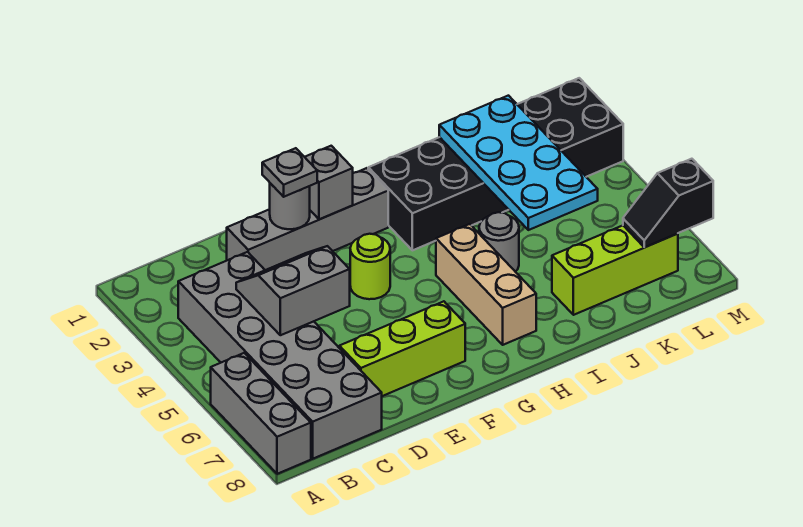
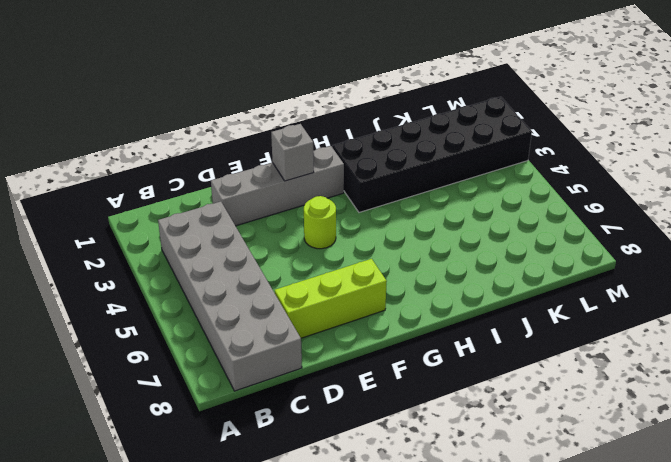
none -> grey 1x3 brick [211,353,311,474]
none -> tan 1x3 brick [436,224,536,345]
none -> grey 1x1 round brick [479,212,519,272]

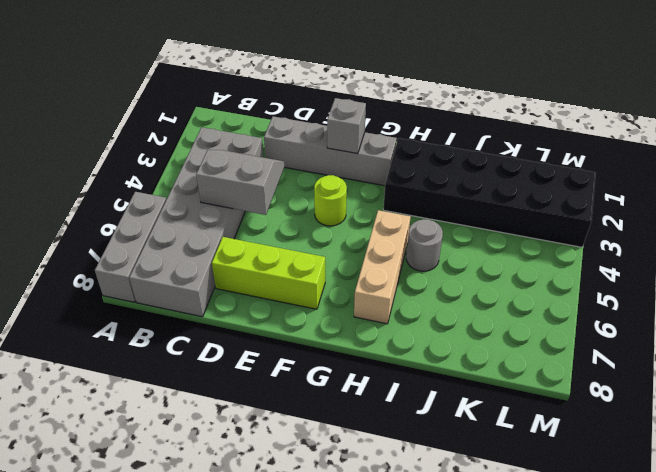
none -> lime 1x3 brick [552,226,678,315]
none -> grey 1x1 round brick [270,183,310,229]
none -> cyan 2x4 plate [439,96,598,230]

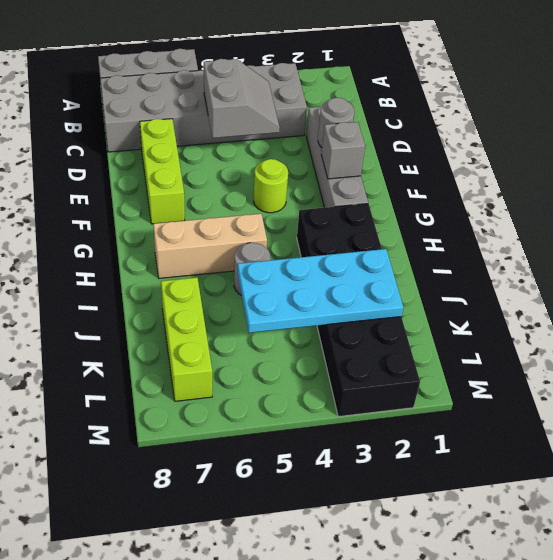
none -> black 1x2 slope [623,159,713,247]
none -> grey 1x1 plate [262,148,317,197]

